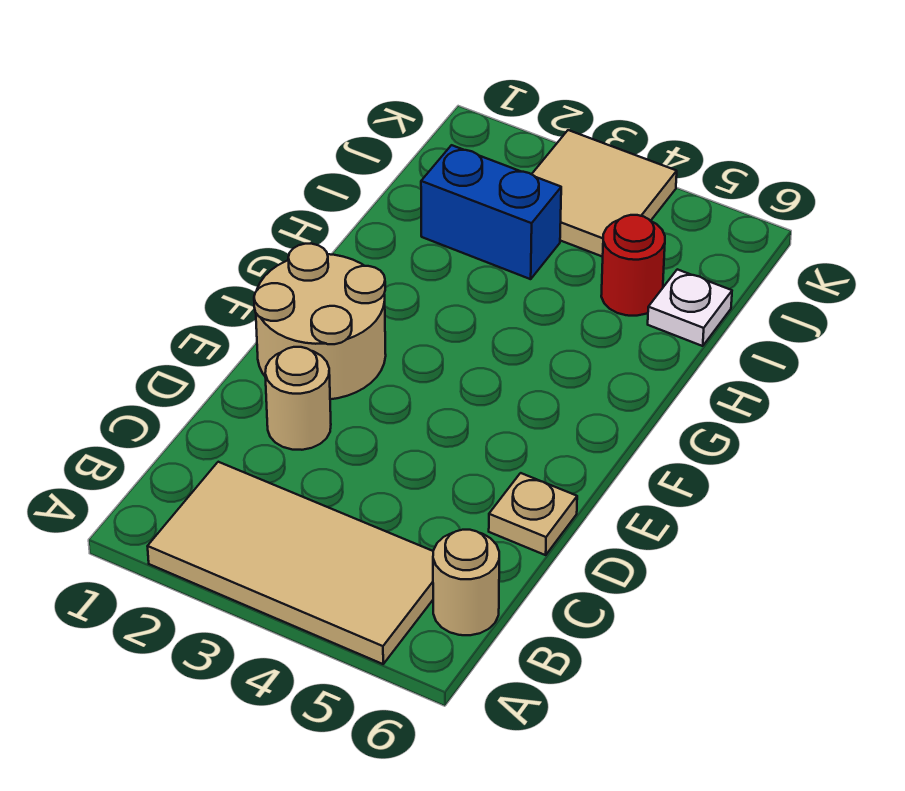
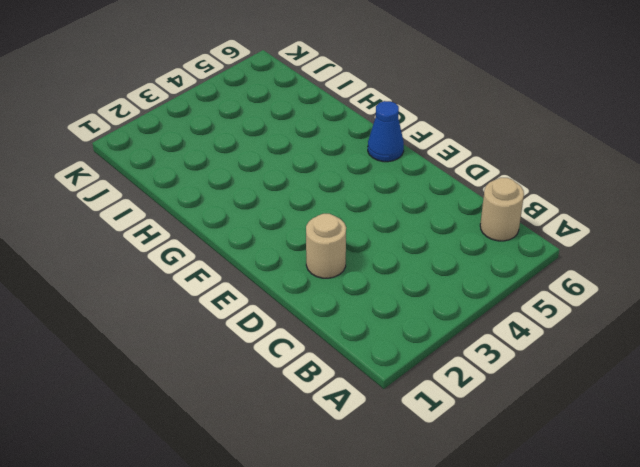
blue 1x1 cone [368,101,404,162] -> none
none -> tan 2x4 tile [148,462,433,664]
none -> tan 1x1 plate [489,473,577,555]

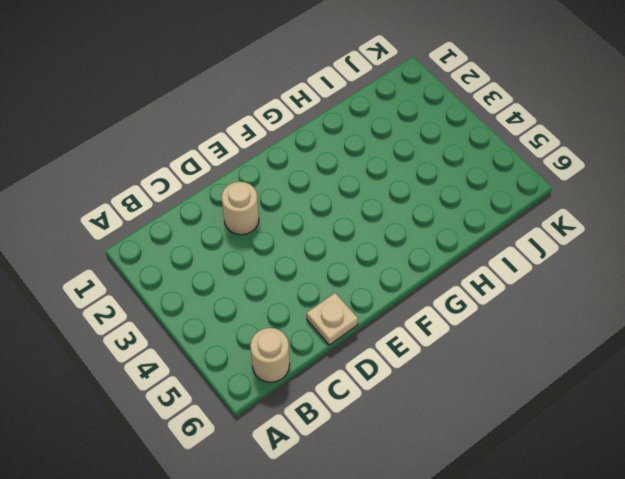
none -> tan 2x4 tile [148,462,433,664]
none -> tan 2x2 round brick [254,244,386,399]

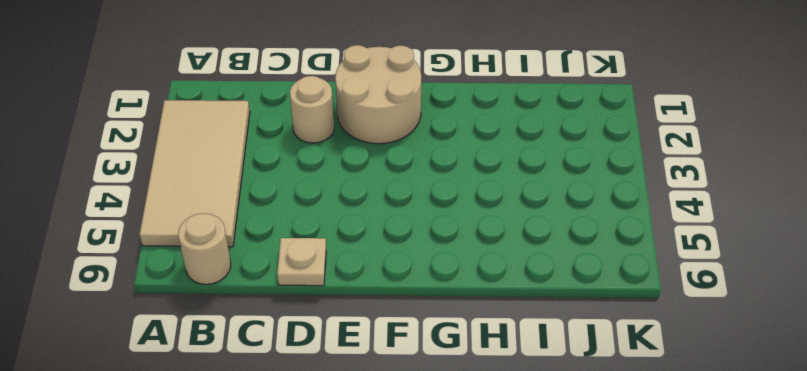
none -> blue 1x2 brick [421,145,561,279]
none -> red 1x1 round brick [601,215,665,316]

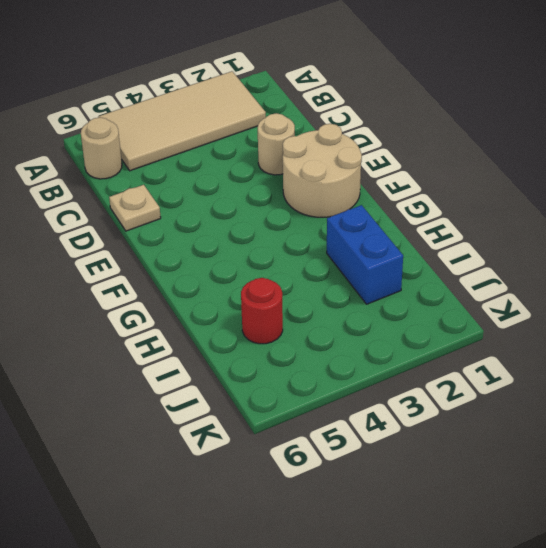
blue 1x2 brick [327,205,403,304] -> blue 1x2 brick turned to [421,145,561,279]
none -> white 1x1 plate [648,269,732,346]
none -> tan 2x2 tile [532,130,677,257]

